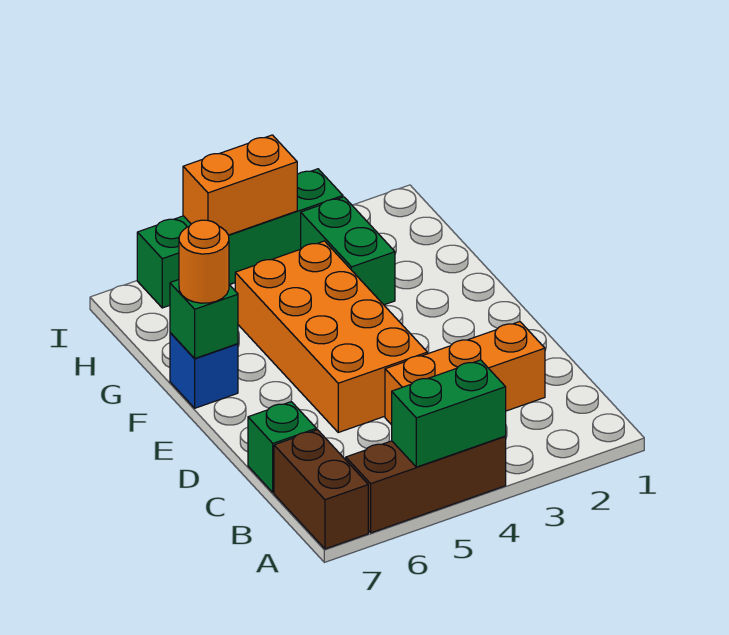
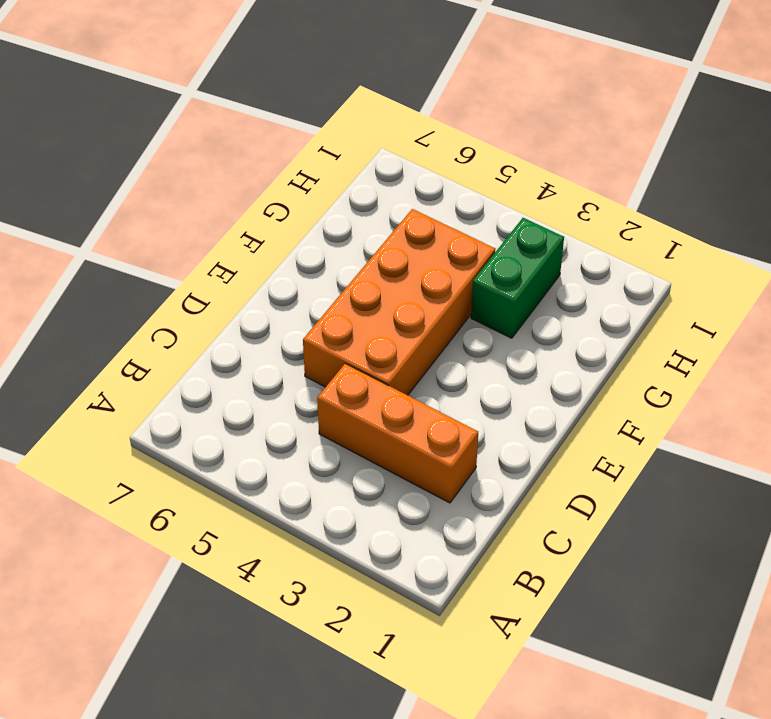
none -> brown 1x3 brick [346,436,506,533]
none -> brown 1x2 brick [274,430,368,549]
none -> green 1x1 brick [248,402,316,493]

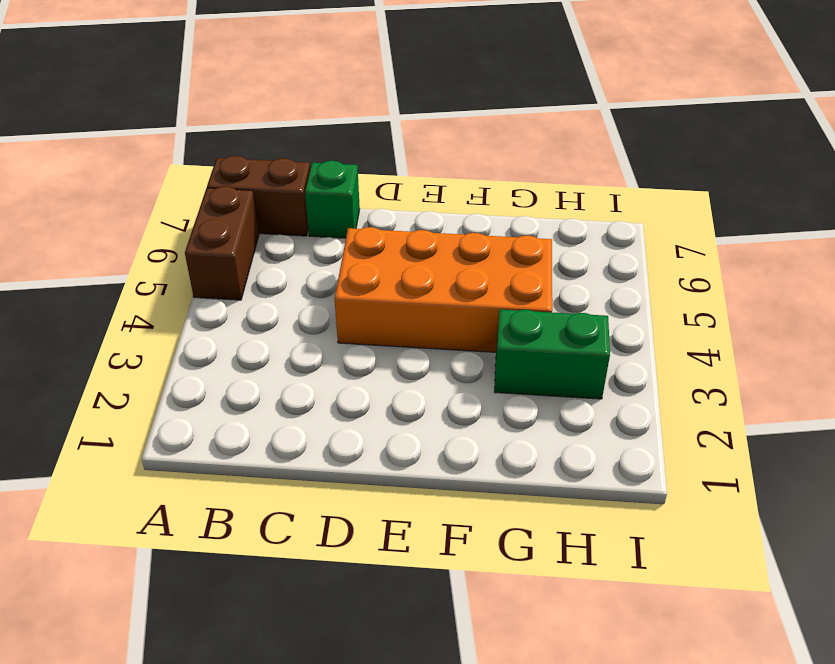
brown 1x2 brick [185,186,259,300] -> brown 1x3 brick [346,436,506,533]
none -> orange 1x3 brick [385,322,545,425]
none -> blue 1x1 brick [170,333,238,408]
none -> green 1x4 brick [137,169,343,308]

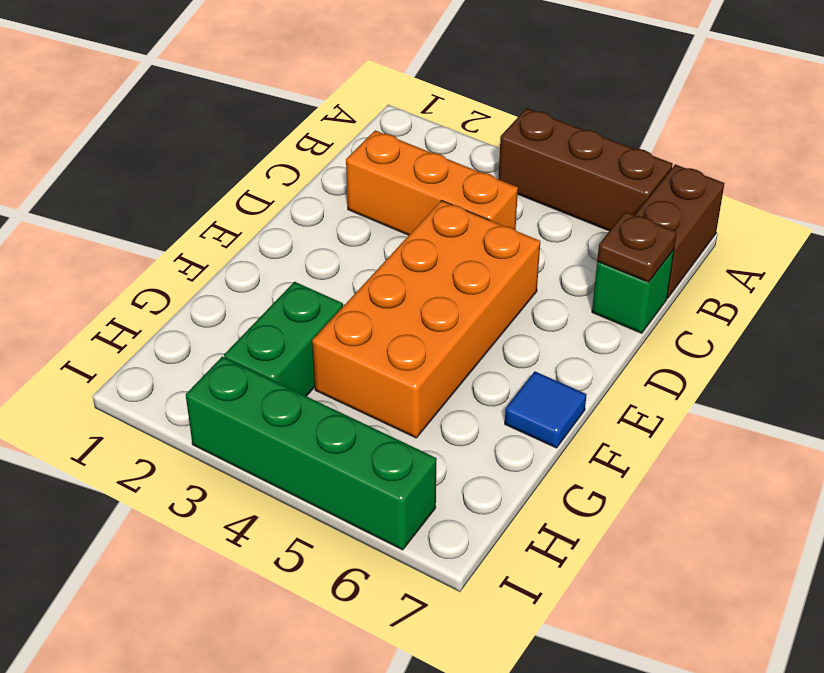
brown 1x1 plate [597,212,677,282] -> none
blue 1x1 tile [505,371,586,448] -> blue 1x1 brick [170,333,238,408]
none -> green 1x2 brick [392,360,506,467]
none -> green 1x1 brick [170,280,238,359]
none -> orange 1x2 brick [183,135,297,235]

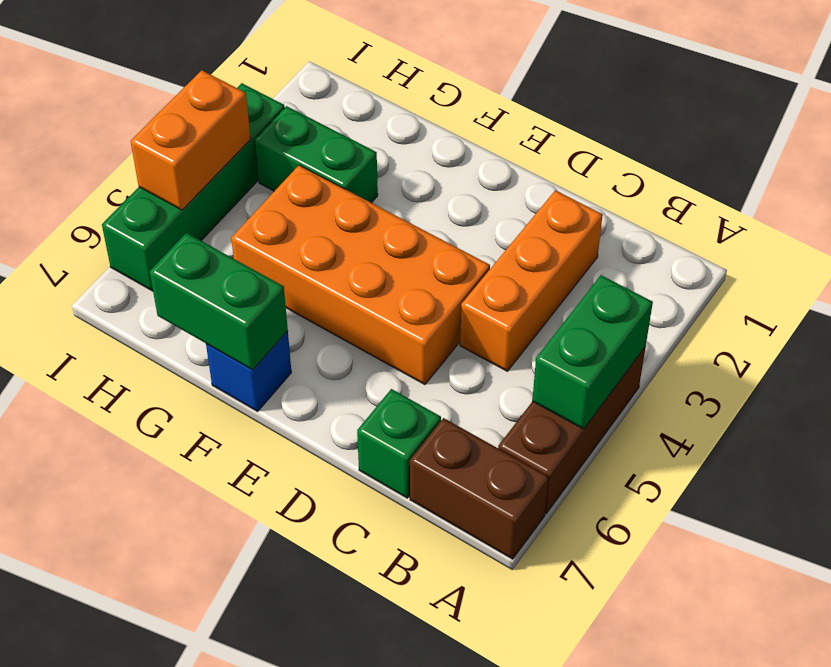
green 1x2 brick [150,233,288,370] -> green 1x1 brick [170,280,238,359]
none -> orange 1x1 round brick [179,220,229,303]

